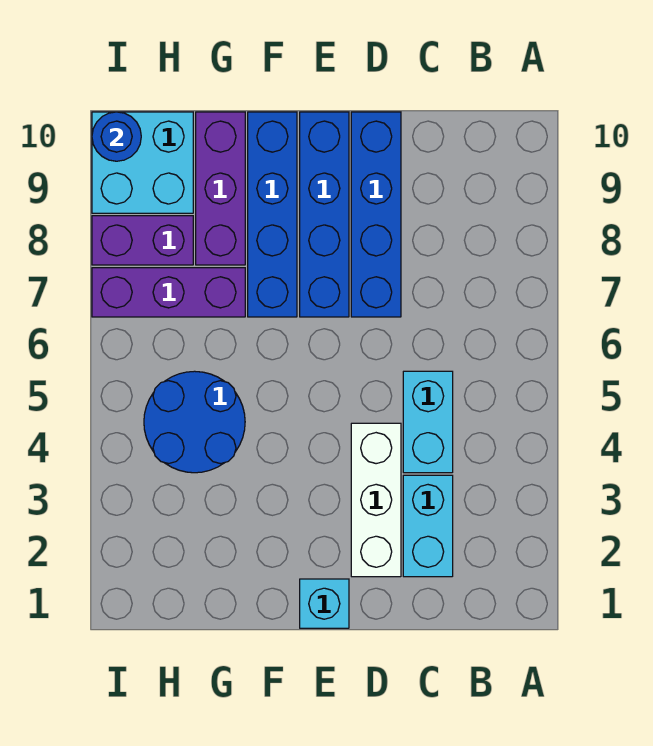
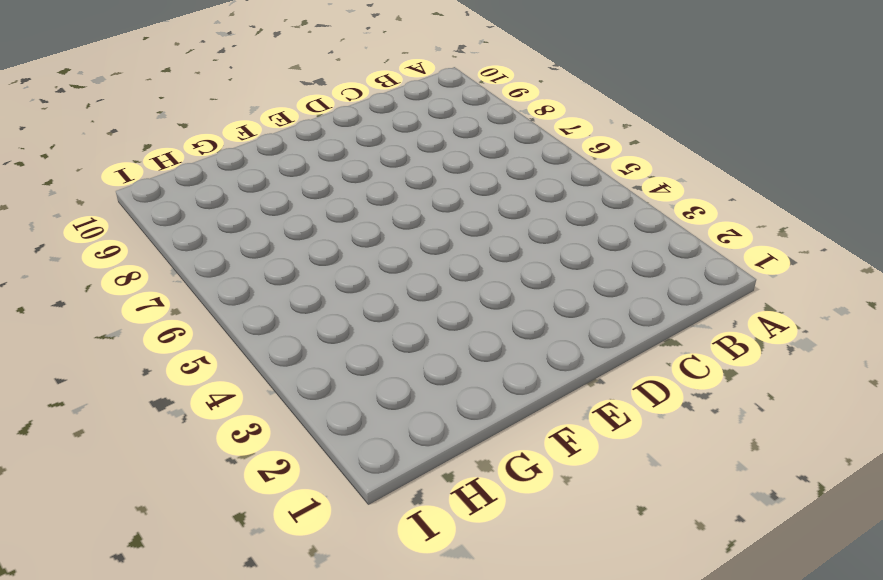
none -> cyan 1x2 brick [403,475,453,577]
none -> cyan 1x2 brick [403,371,453,473]
none -> white 1x3 brick [351,423,401,577]

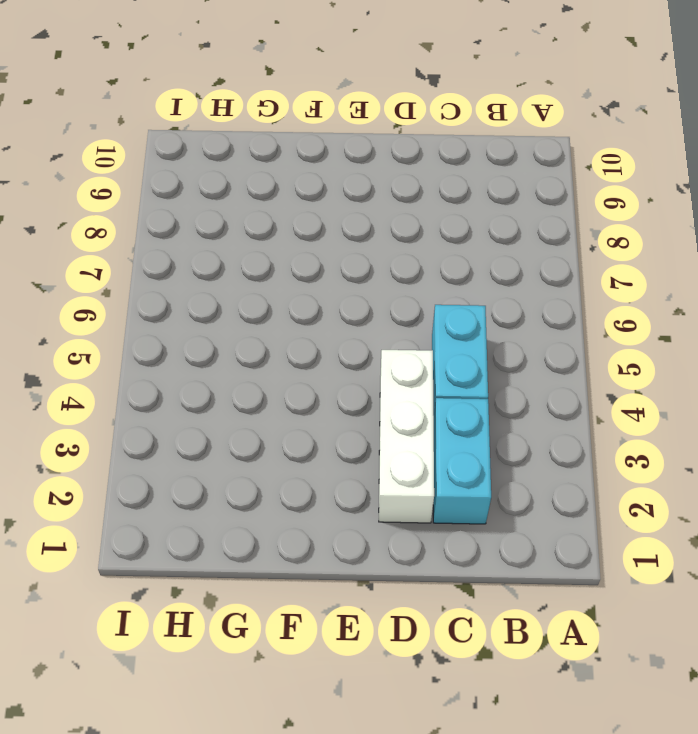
none -> blue 1x4 brick [351,112,401,317]
none -> cyan 1x1 brick [300,579,349,628]
none -> blue 1x4 brick [300,112,349,317]

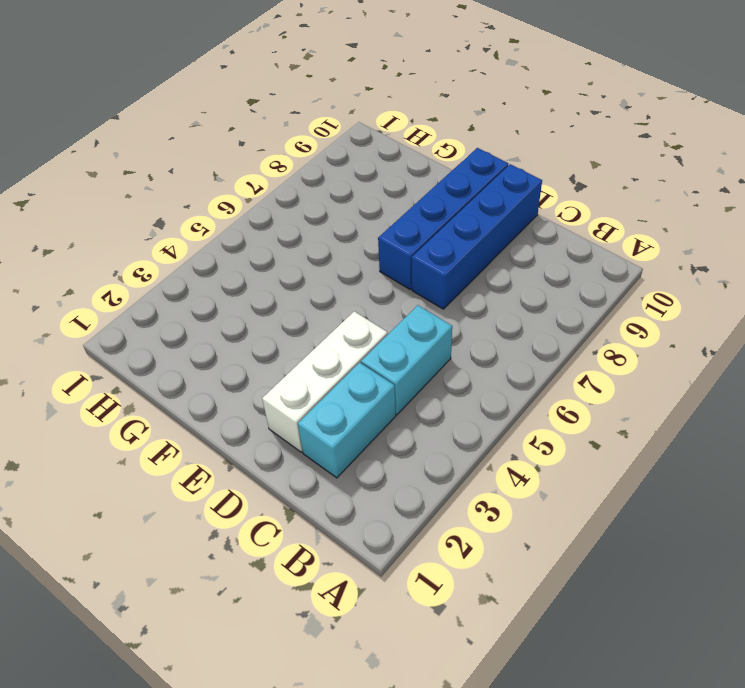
none -> cyan 1x1 brick [300,579,349,628]
none -> blue 1x4 brick [248,112,297,317]
none -> blue 2x2 round brick [144,371,245,473]

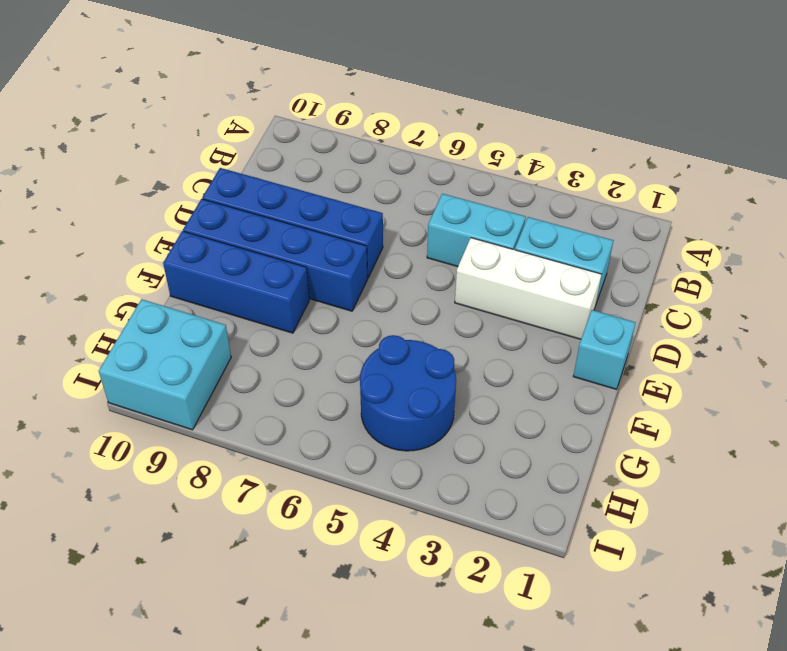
blue 1x3 brick [163,231,309,333] -> blue 1x4 brick [248,112,297,317]
none -> purple 1x3 brick [92,268,245,317]
none -> purple 1x3 brick [196,112,245,265]
none -> purple 1x2 brick [92,216,193,265]

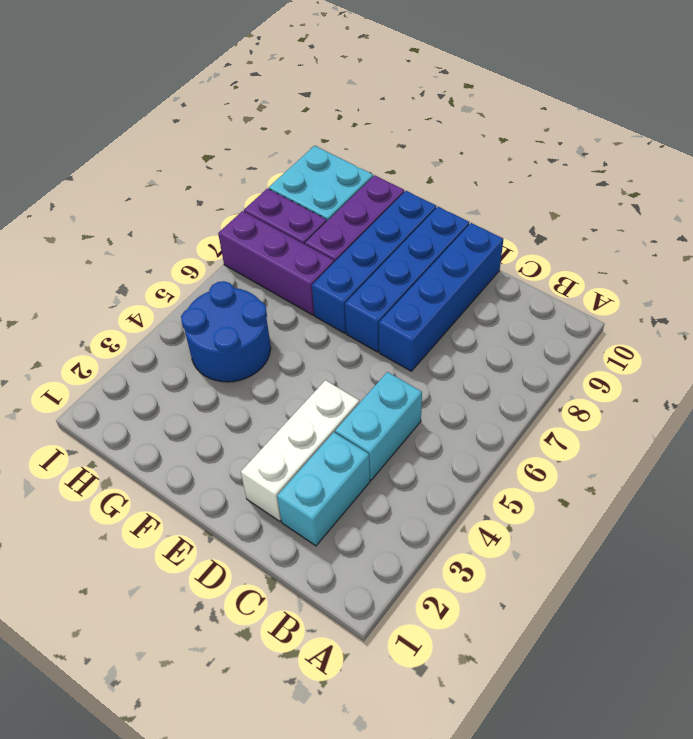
none -> cyan 1x1 brick [300,579,349,628]
none -> blue 1x1 round brick [92,112,141,161]

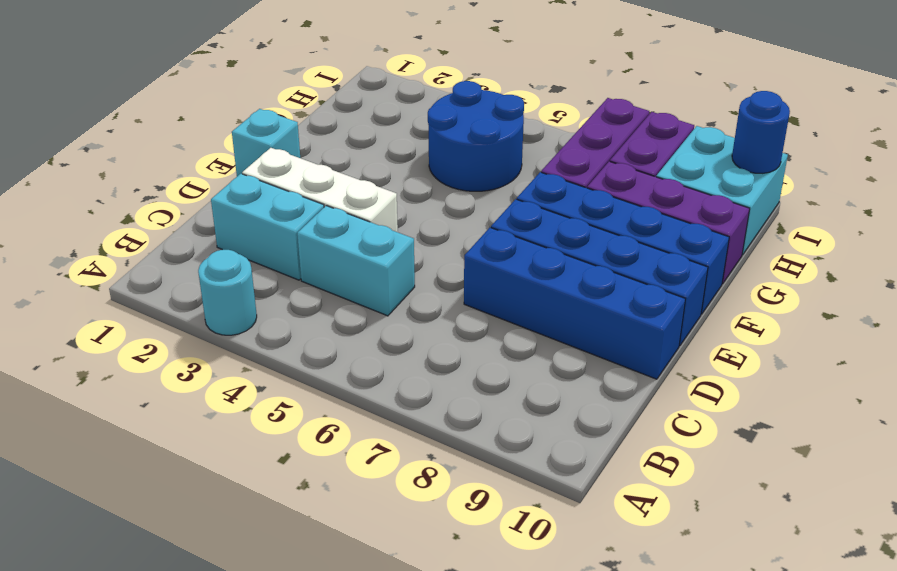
cyan 1x1 round brick [198,250,257,335] -> none

